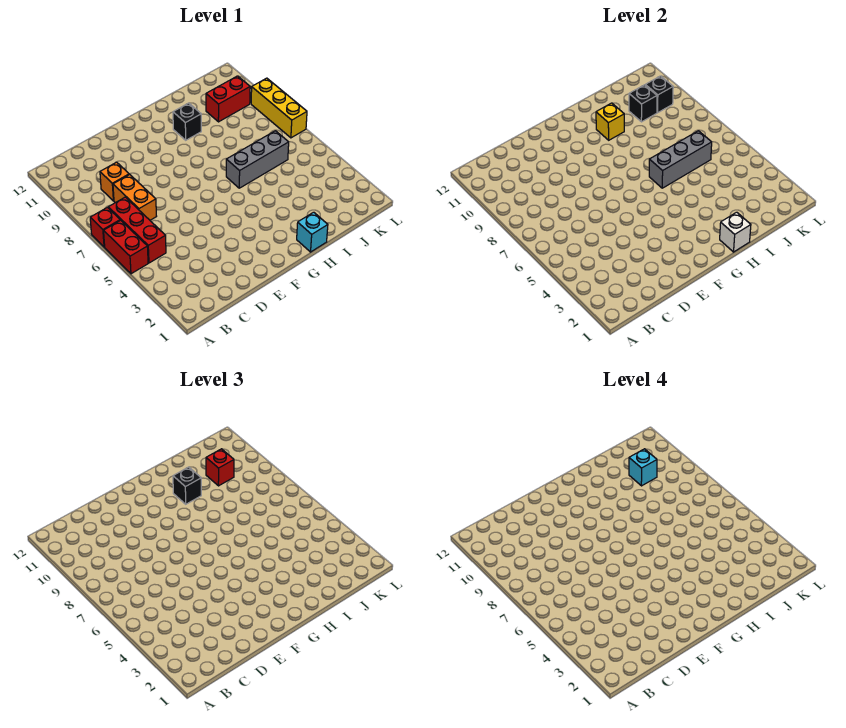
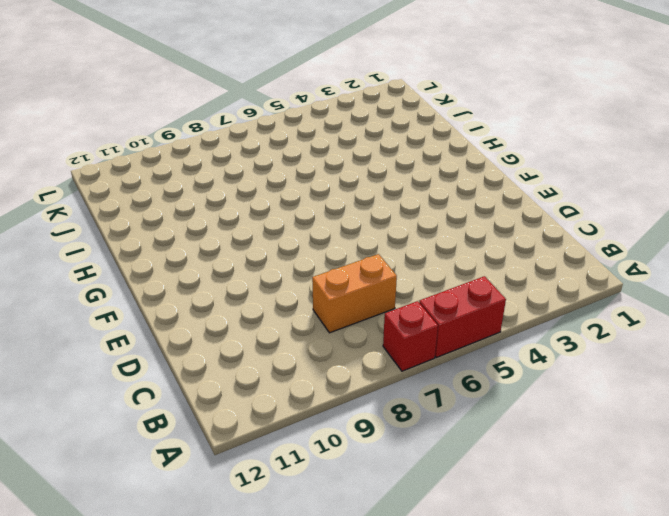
none -> red 1x3 brick [108,197,166,263]
none -> orange 1x1 brick [100,162,129,201]
none -> cyan 1x1 brick [297,212,328,252]

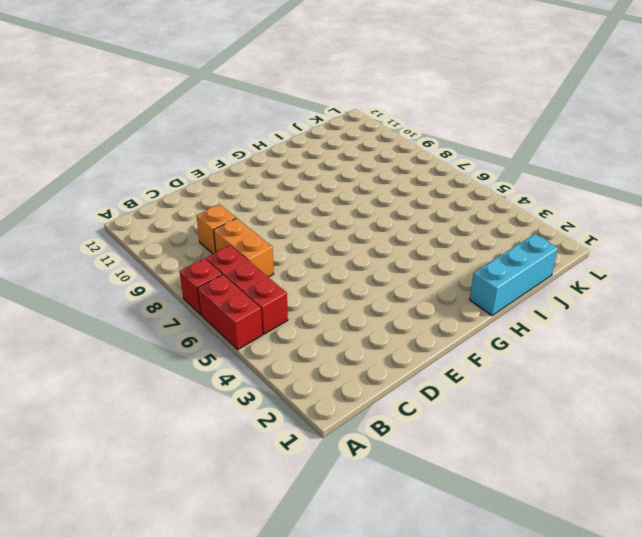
cyan 1x3 brick [470,234,558,316] -> cyan 1x1 brick [297,212,328,252]
none -> grey 1x3 brick [226,131,289,188]
none -> black 1x1 brick [173,103,201,140]
none -> red 1x2 brick [206,76,250,122]

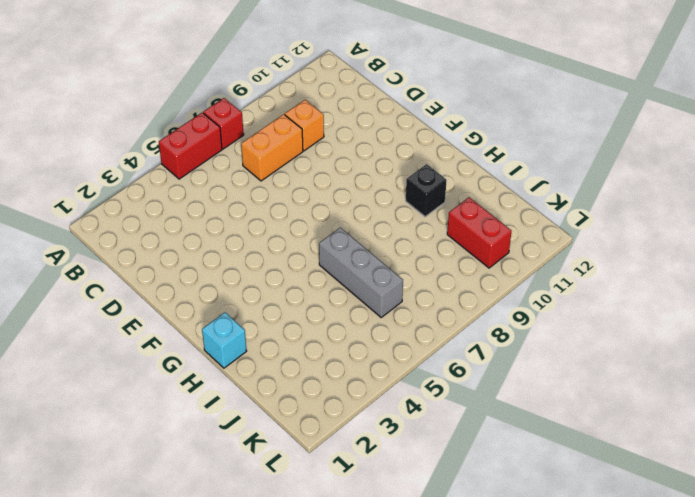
none -> red 1x3 brick [108,197,166,263]
none -> yellow 1x3 brick [251,78,307,138]
none -> white 1x1 brick [720,212,751,252]

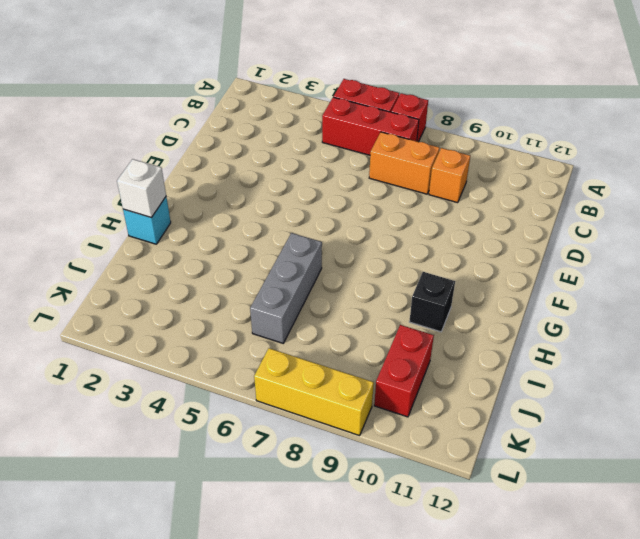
none -> grey 1x3 brick [649,131,712,188]
none -> yellow 1x1 brick [596,103,624,140]
none -> black 1x1 brick [629,85,657,122]

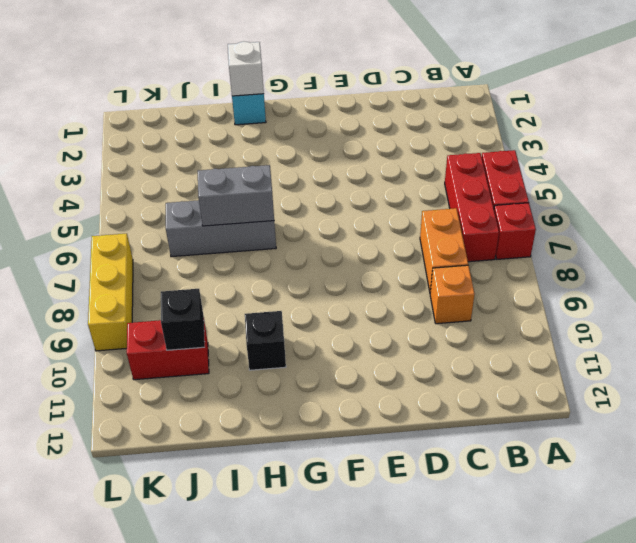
grey 1x2 brick [198,165,274,226] -> grey 1x3 brick [649,131,712,188]
none -> yellow 1x1 brick [596,103,624,140]
none -> black 1x1 brick [645,76,673,113]
none -> black 1x1 brick [173,467,201,504]

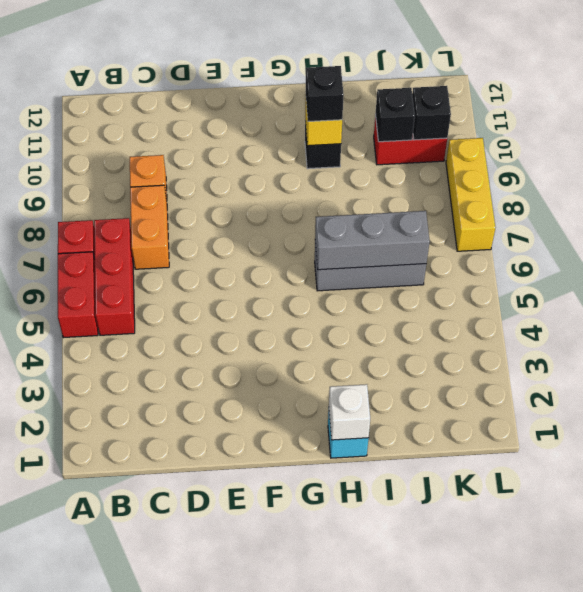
none -> red 1x1 brick [206,449,234,486]
none -> cyan 1x1 brick [629,449,657,486]

